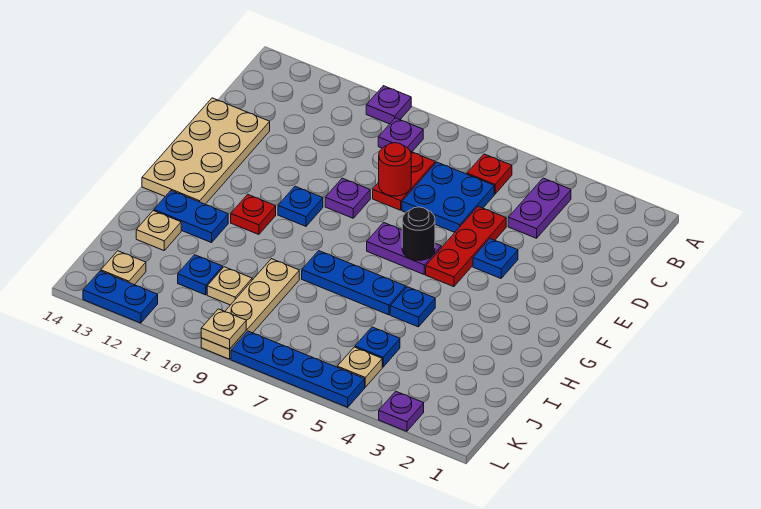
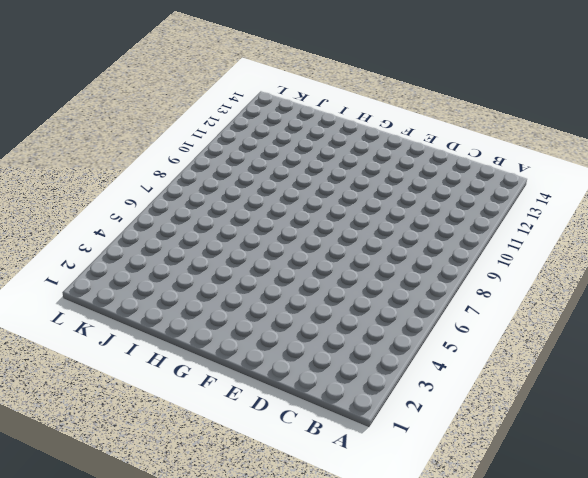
none -> purple 1x1 plate [366,86,411,124]
none -> purple 1x2 plate [508,178,571,238]
none -> red 1x1 plate [467,154,512,194]

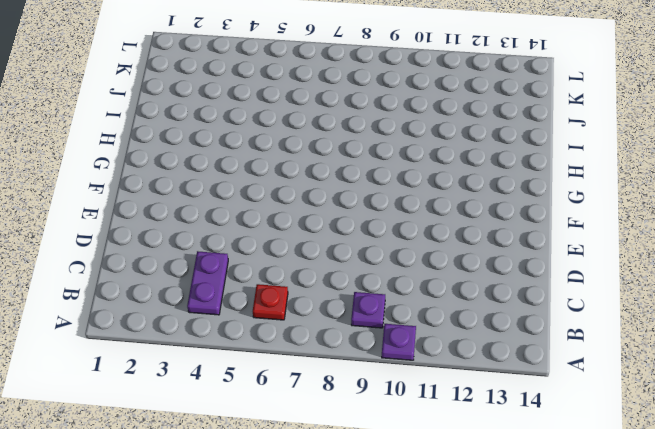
none -> blue 2x2 plate [402,162,494,232]
none -> red 1x2 plate [373,152,435,210]
none -> red 1x3 plate [426,206,506,287]

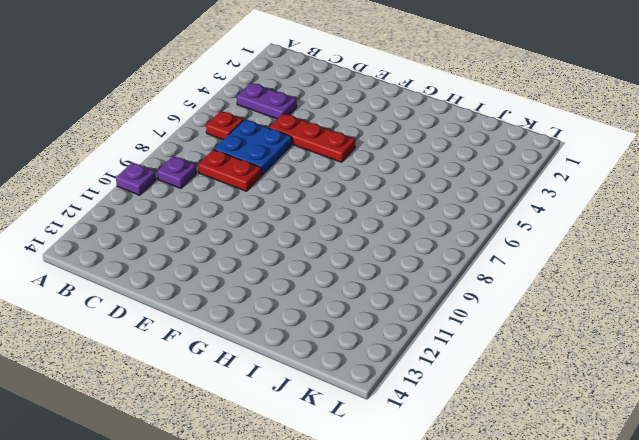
none -> tan 2x4 plate [142,98,270,204]
none -> blue 1x1 plate [473,239,518,278]
none -> purple 1x1 plate [325,178,370,218]

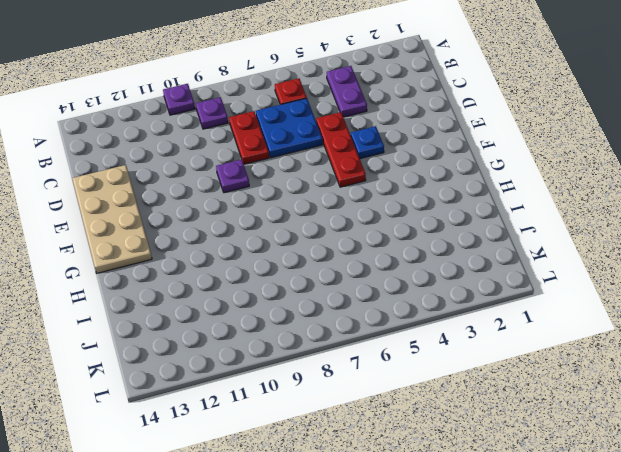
none -> purple 1x2 plate [367,222,441,274]
none -> blue 1x1 plate [278,186,323,226]
none -> red 1x1 plate [231,194,276,235]

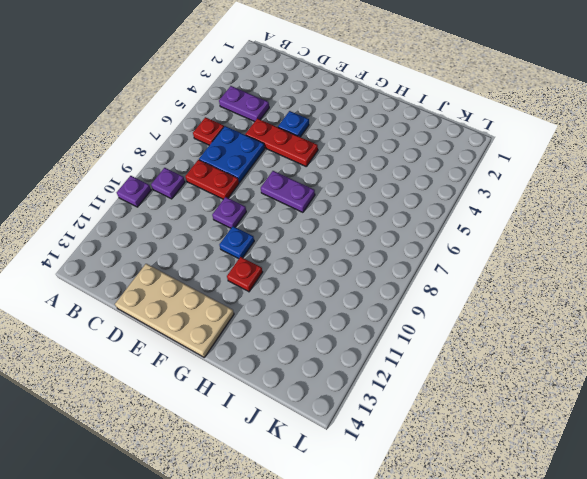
purple 1x2 plate [261,171,315,212] -> purple 1x2 plate turned to [367,222,441,274]
none -> blue 1x1 plate [390,287,435,327]
none -> blue 1x3 plate [302,251,406,315]
none -> blue 1x2 plate [154,191,228,243]

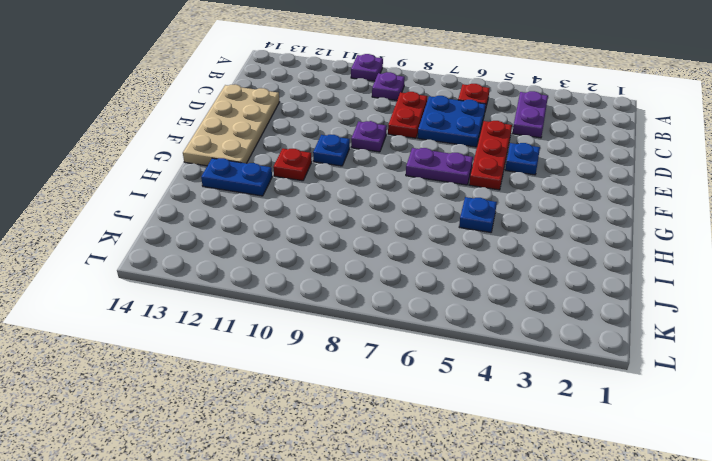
none -> blue 1x3 plate [302,251,406,315]
none -> tan 1x4 plate [201,259,299,359]
none -> tan 1x1 plate [136,211,181,250]

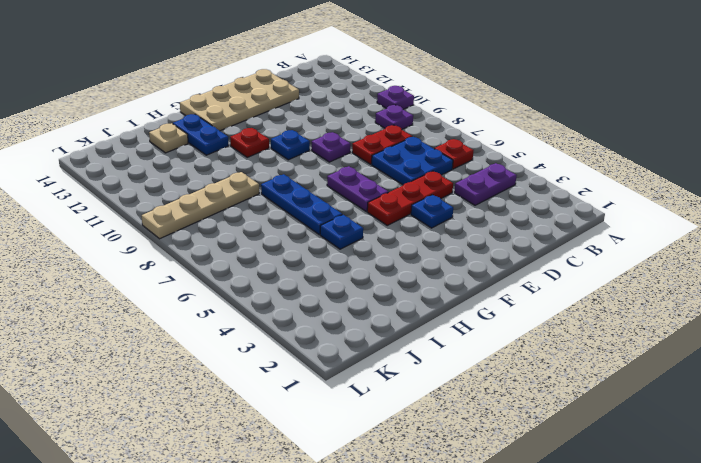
none -> blue 1x1 plate [355,327,400,367]
none -> tan 1x1 plate [207,267,252,305]
none -> blue 1x1 plate [178,255,223,295]

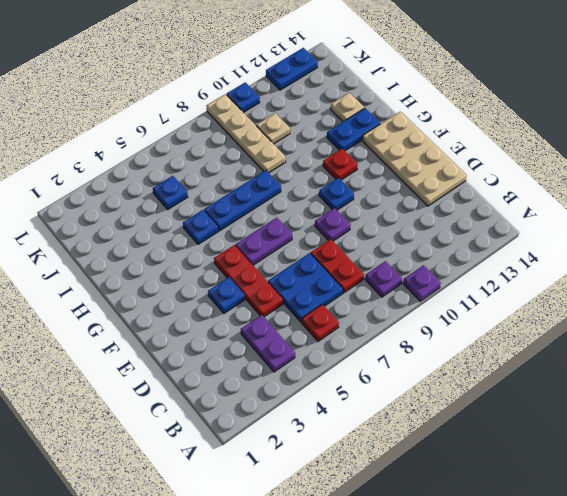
blue 1x1 plate [227,82,260,113] -> blue 1x1 plate moved to [178,255,223,295]
none -> tan 1x1 plate [337,347,382,387]
none -> tan 1x1 plate [101,251,146,285]
none -> purple 1x1 plate [379,391,424,431]

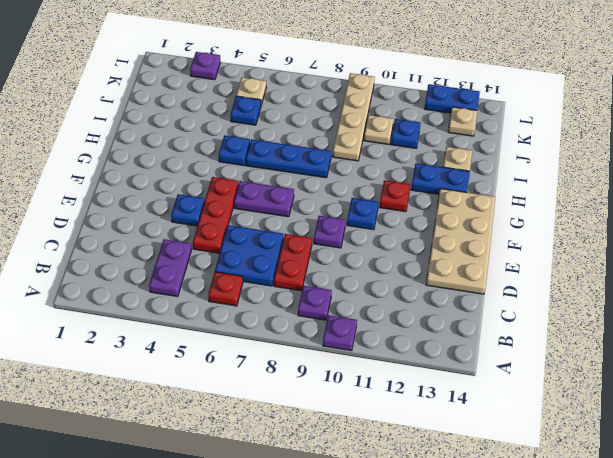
none -> blue 1x4 plate [231,331,365,407]
none -> red 1x1 round brick [379,143,411,196]
none -> black 1x1 round brick [402,207,435,260]

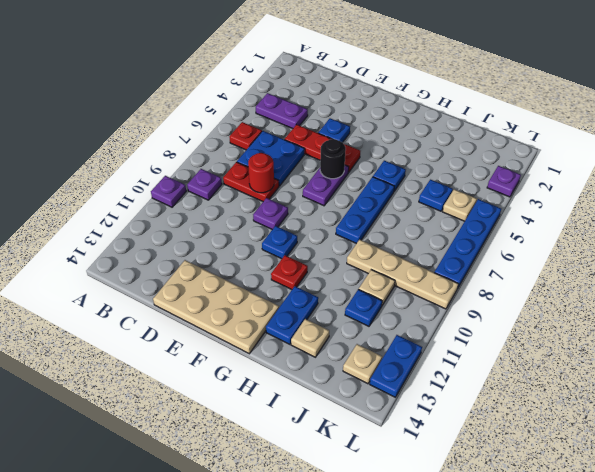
none -> tan 1x1 plate [201,309,246,349]

